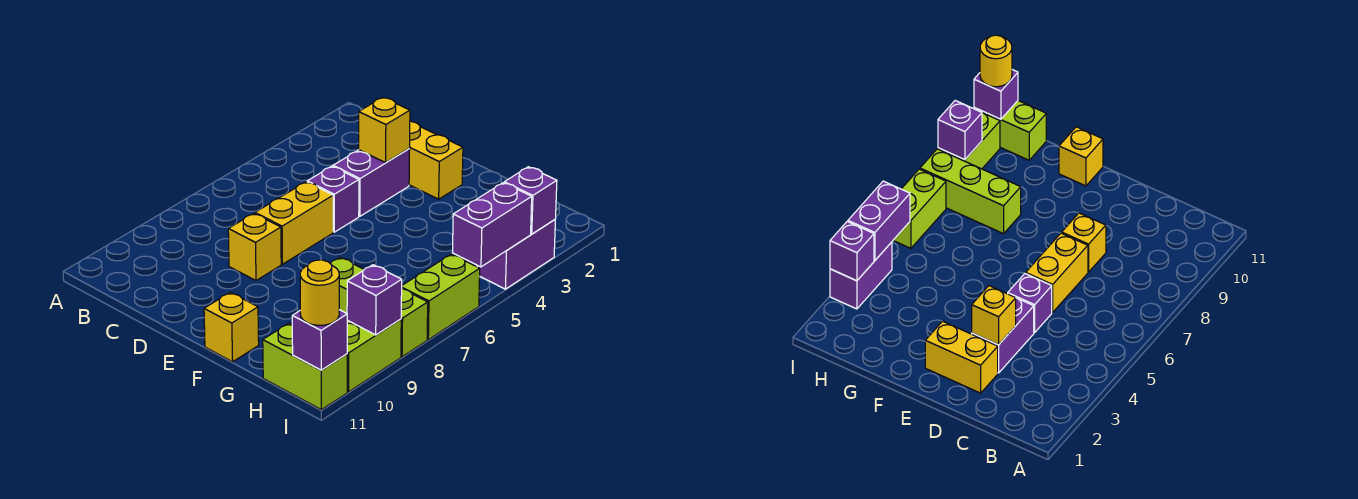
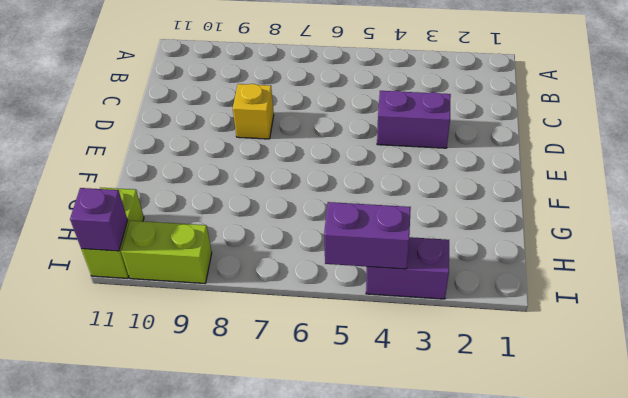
none -> yellow 1x2 brick [409,121,463,199]
none -> purple 1x1 brick [307,166,359,232]
none -> yellow 1x2 brick [255,182,333,264]

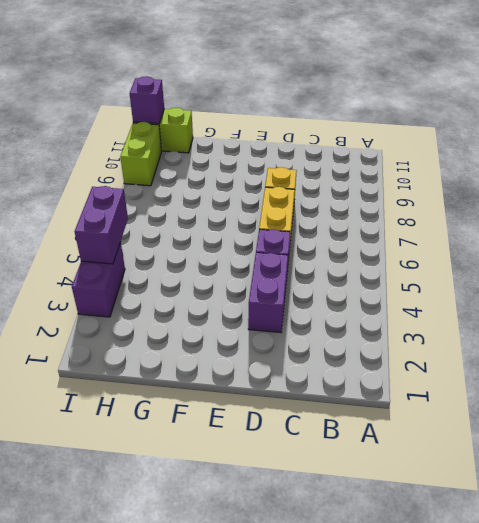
none -> yellow 1x2 brick [409,121,463,199]
none -> yellow 1x1 brick [204,292,259,362]
none -> lime 1x3 brick [330,257,428,357]

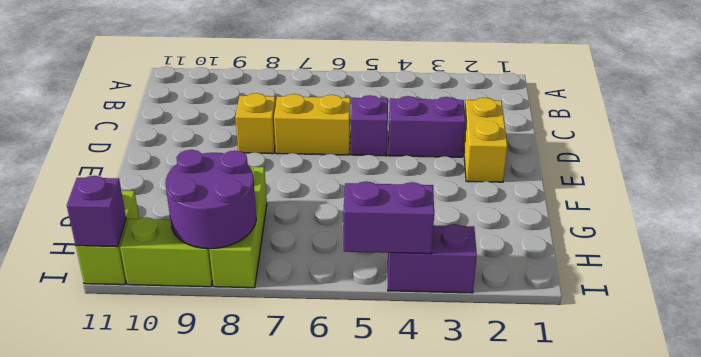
purple 2x2 round brick [165,150,256,249] -> purple 1x1 brick [347,265,402,335]
none -> yellow 1x1 brick [204,292,259,362]
none -> lime 1x2 brick [402,254,480,340]
none -> yellow 1x1 brick [359,97,410,163]

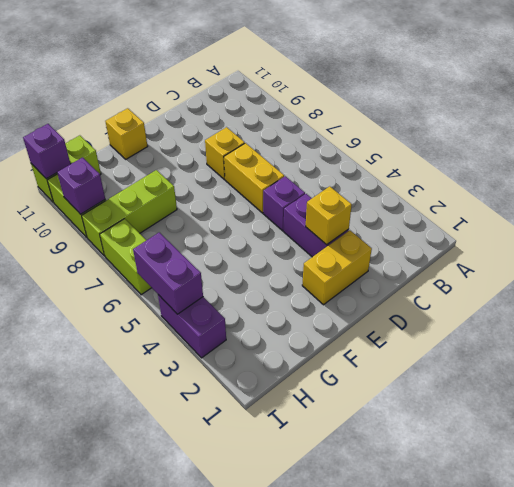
none -> purple 1x1 brick [504,167,557,234]
none -> yellow 1x1 round brick [300,260,339,325]

